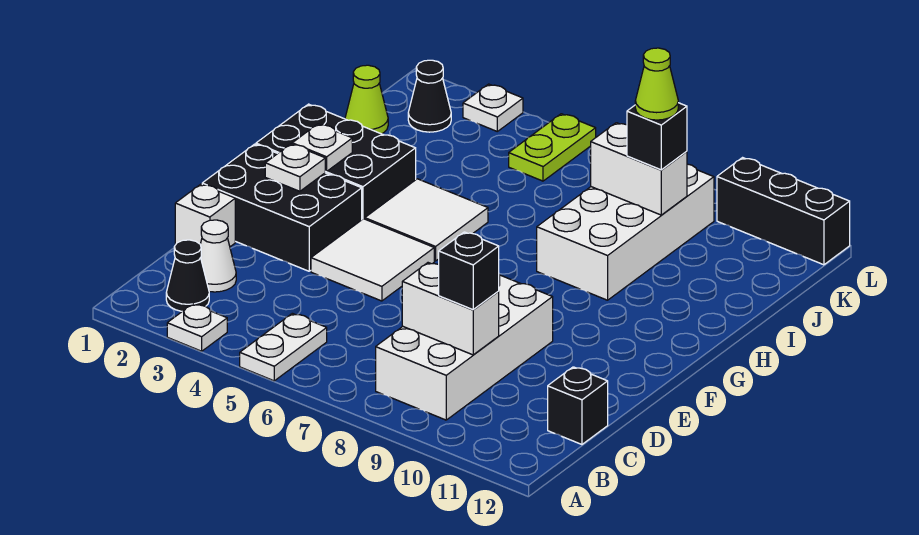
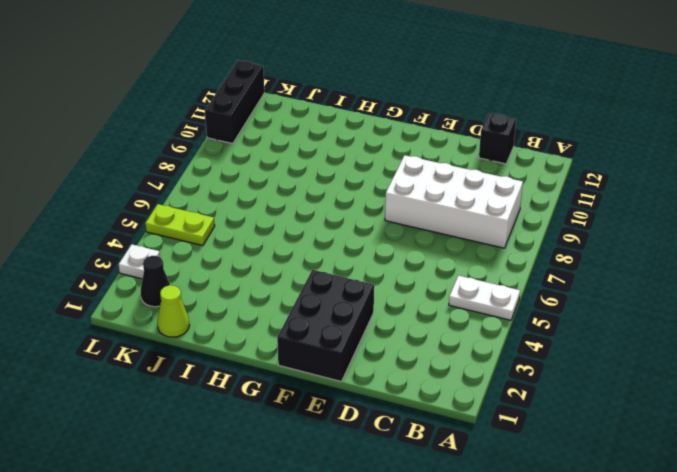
none -> white 1x1 plate [167,304,227,351]
none -> black 1x1 cone [166,240,209,311]
none -> white 1x1 cone [200,220,236,292]

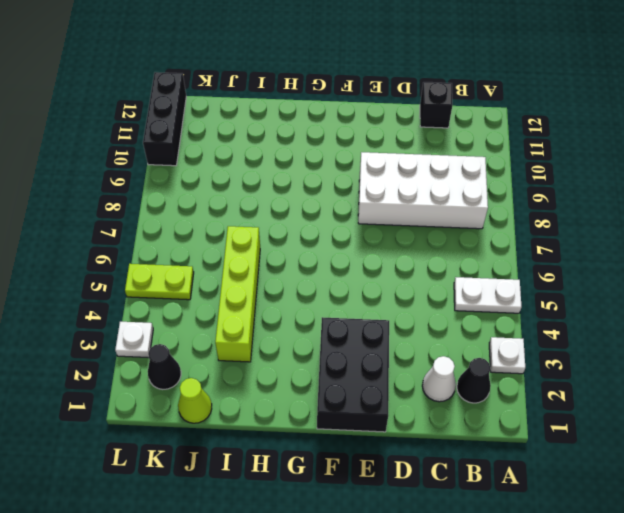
lime 1x4 brick [215,226,260,362] -> none
none -> white 1x1 brick [175,184,235,247]
none -> white 2x2 tile [311,219,434,301]
none -> black 2x3 brick [256,104,416,219]

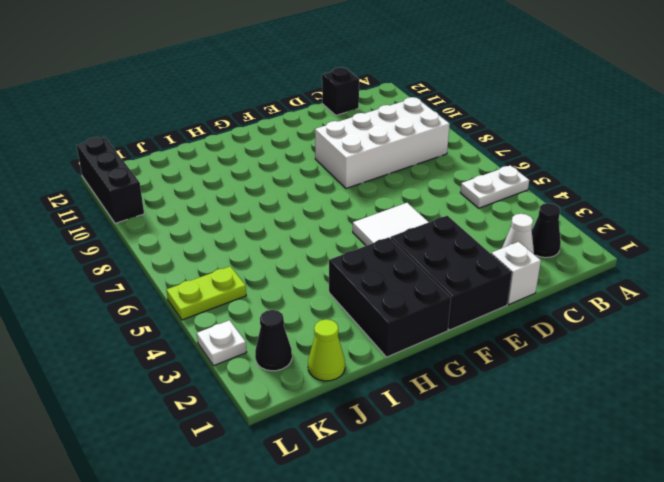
none -> white 1x1 plate [167,304,227,351]
none -> white 2x2 tile [365,179,488,261]
none -> white 2x4 brick [537,164,714,300]

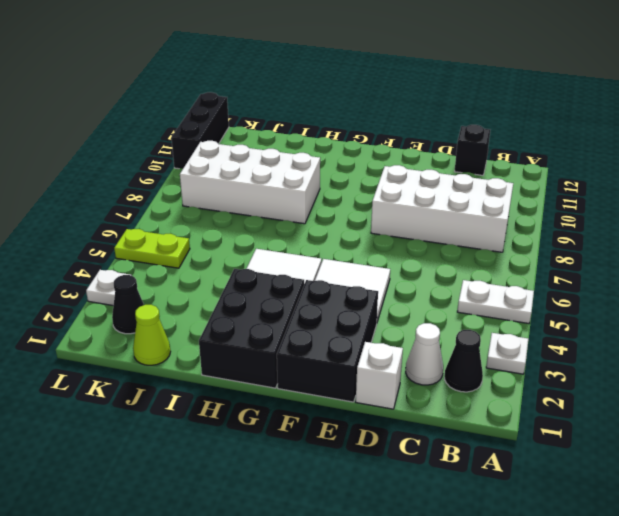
none -> white 1x2 brick [402,263,499,355]
none -> white 1x1 plate [265,144,325,191]
none -> white 1x1 plate [292,124,352,171]

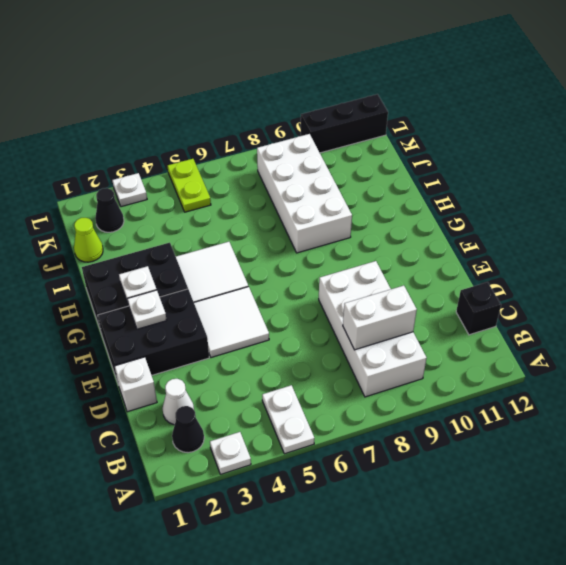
none -> white 1x2 brick [591,123,687,215]
none -> black 1x1 brick [439,232,499,310]
none -> black 1x1 brick [627,103,687,170]

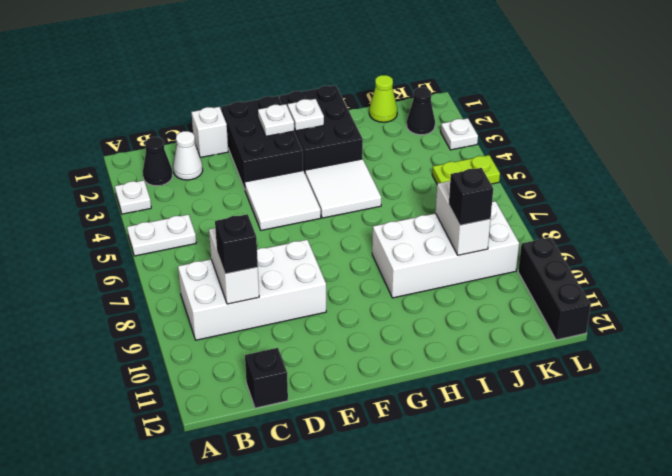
none -> lime 1x1 cone [635,48,678,120]

